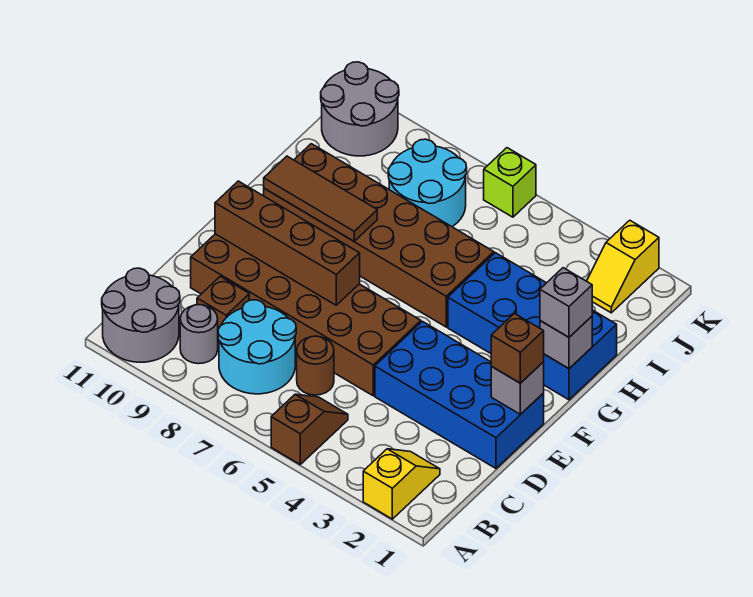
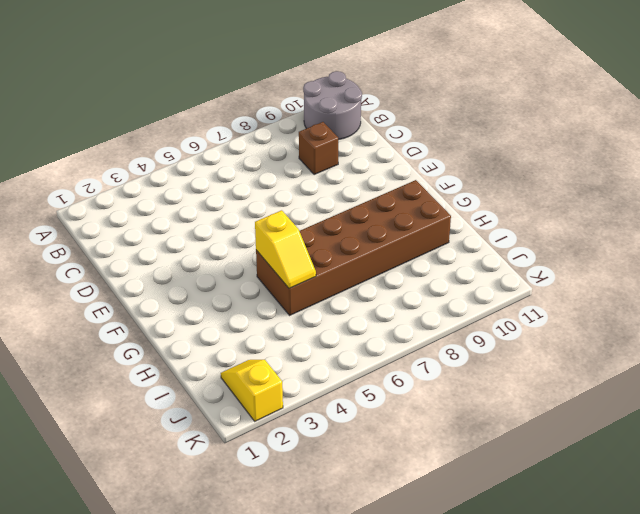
yellow 1x2 slope [255,210,316,289] -> yellow 1x2 slope moved to [363,449,440,519]
none -> brown 1x2 slope [271,394,348,464]
none -> cyan 2x2 round brick [218,300,296,394]
none -> grey 1x1 round brick [180,305,218,364]

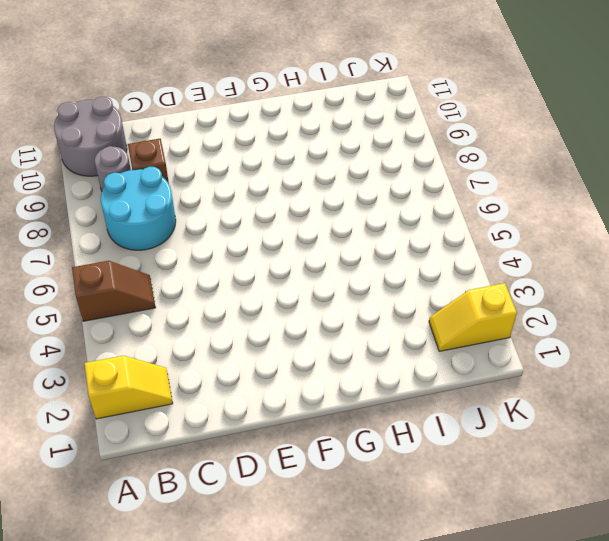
none -> brown 1x1 round brick [297,336,334,395]
none -> blue 2x4 brick [375,321,544,468]
none -> brown 2x6 brick [191,234,421,396]

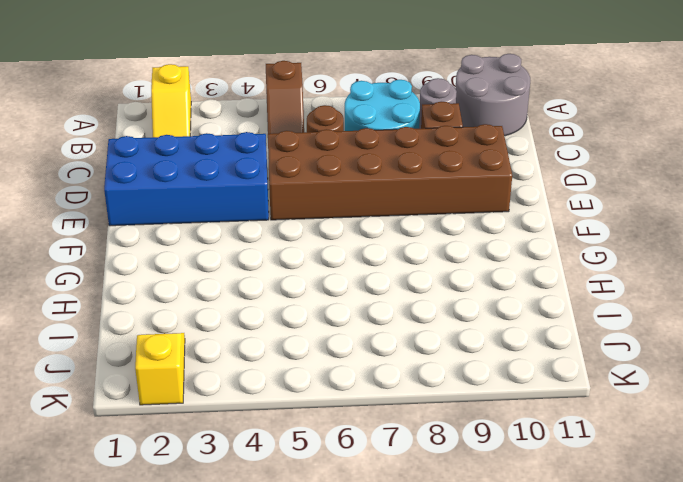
none -> blue 2x4 brick [448,253,617,400]
none -> brown 2x6 brick [264,144,494,327]
none -> cyan 2x2 round brick [388,139,467,227]

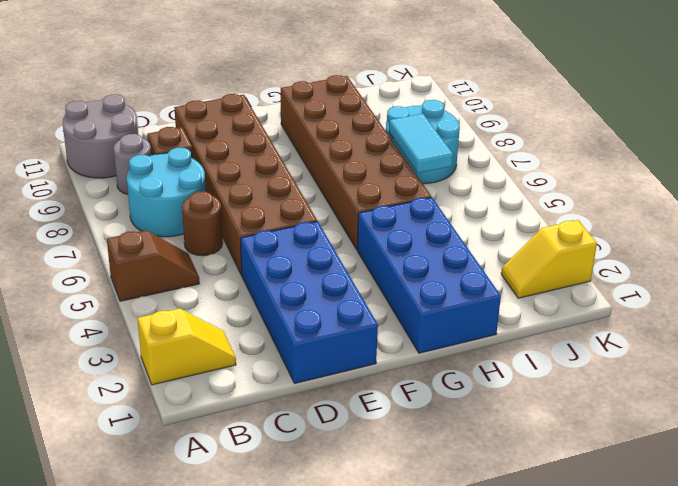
cyan 1x2 tile [389,114,453,173] -> none
none -> grey 2x2 round brick [321,62,399,156]
none -> lime 1x1 brick [484,148,536,217]
none -> grey 1x1 brick [491,362,544,414]

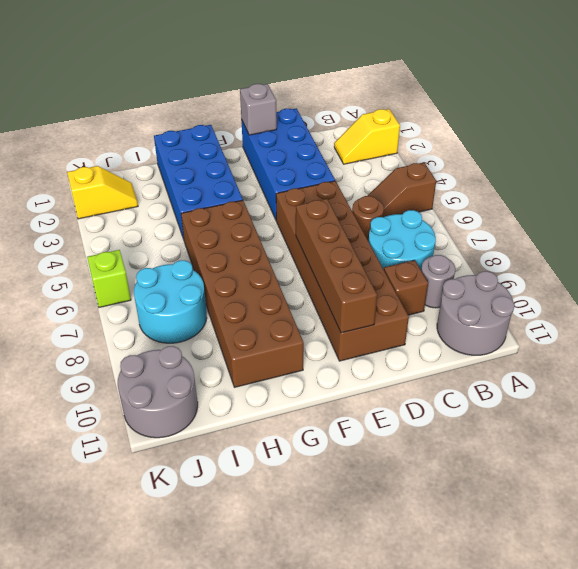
none -> grey 1x1 brick [540,316,592,369]
none -> brown 1x3 tile [264,156,377,241]
none -> brown 1x1 brick [491,314,544,383]

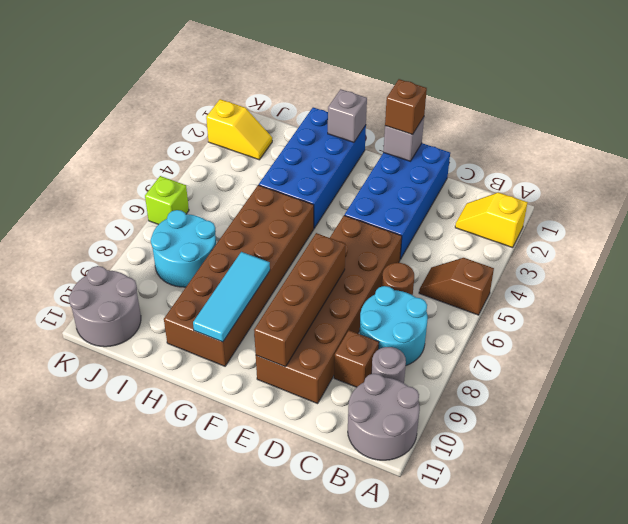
cyan 1x3 tile [193,252,270,342] -> brown 1x3 tile [264,156,377,241]
none -> grey 1x1 brick [540,268,592,337]

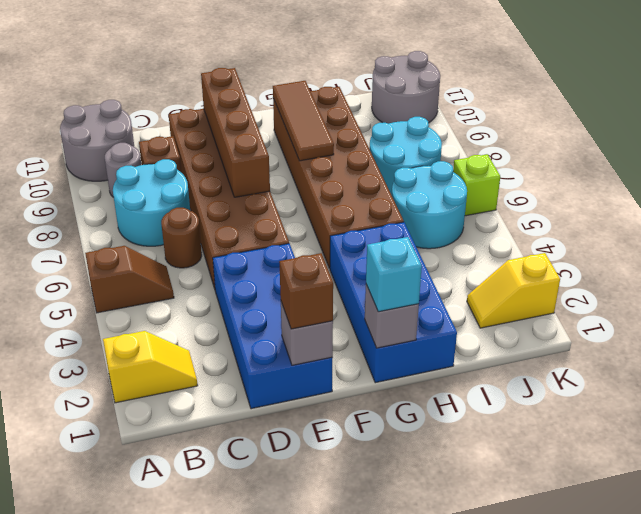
cyan 1x1 brick [366,237,422,312] -> grey 1x1 brick [540,268,592,337]
cyan 2x2 round brick [392,161,467,249] -> none

